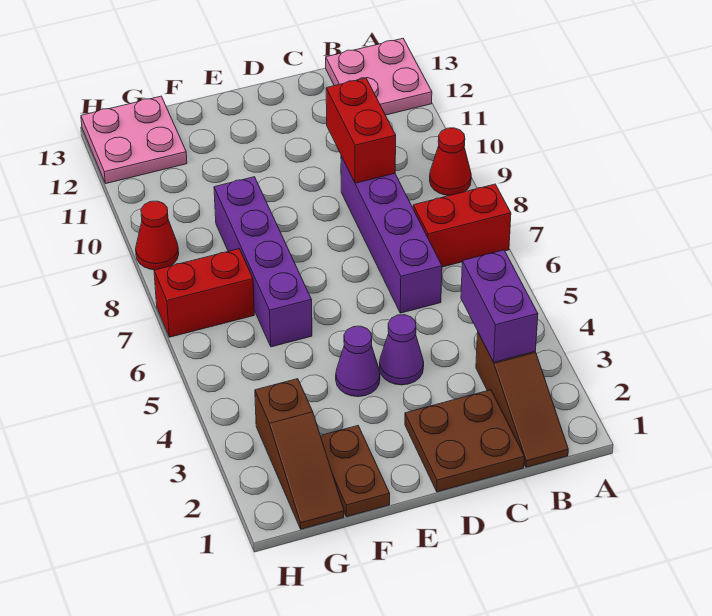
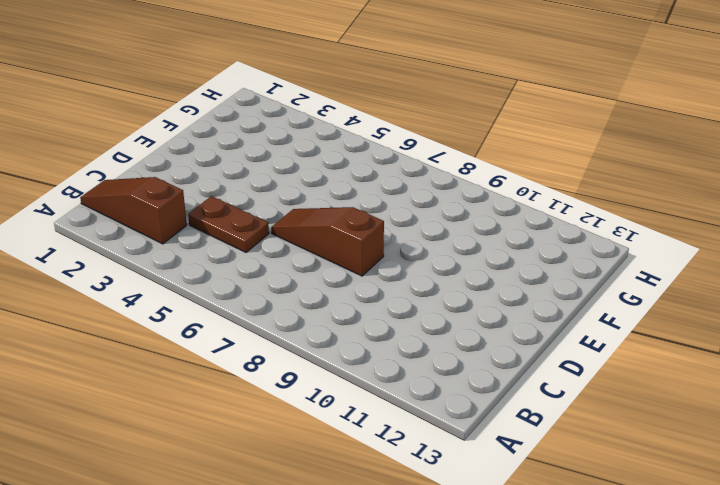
brown 1x2 plate [188,196,269,252] -> brown 1x2 plate moved to [321,426,390,517]
brown 1x3 slope [271,207,384,276] -> brown 1x3 slope moved to [255,379,344,529]
none -> red 1x2 brick [413,184,511,267]
none -> red 1x1 cone [430,128,471,196]
none -> pink 2x2 plate [326,38,432,115]

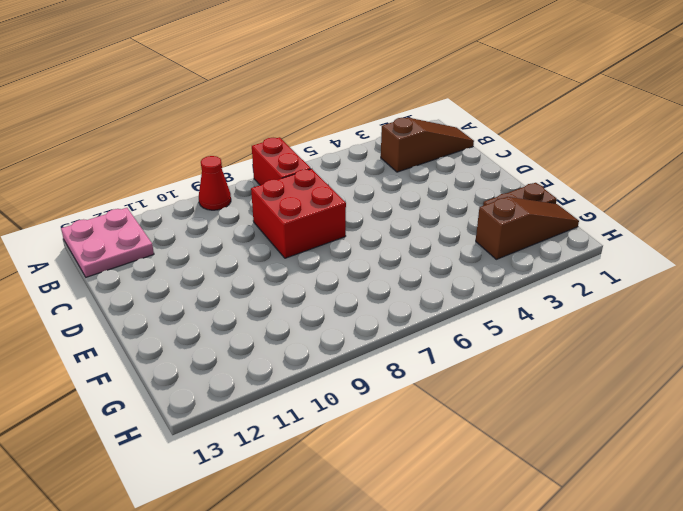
red 2x2 brick [251,169,346,258] -> purple 1x4 brick [341,156,442,313]
none -> brown 2x2 plate [405,390,525,492]
none -> purple 1x1 cone [380,315,424,385]
none -> purple 1x1 cone [336,326,380,397]

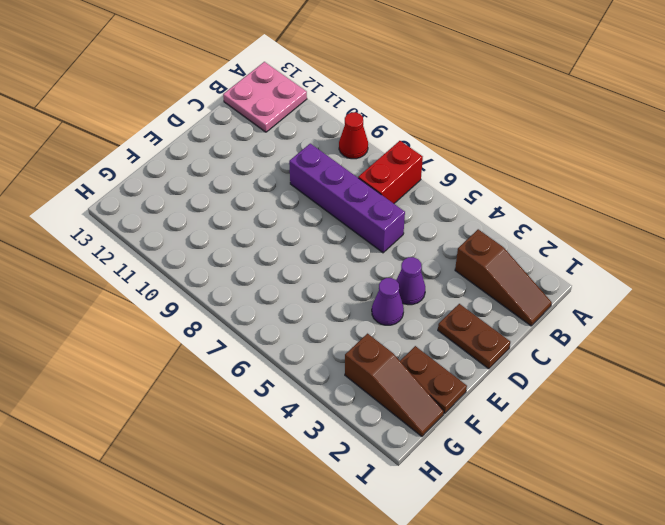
brown 1x2 plate [438,304,510,369] -> brown 2x2 plate [405,390,525,492]
none -> purple 1x4 brick [214,177,312,347]
none -> red 1x2 brick [154,249,254,337]
none -> pink 2x2 plate [81,96,187,183]

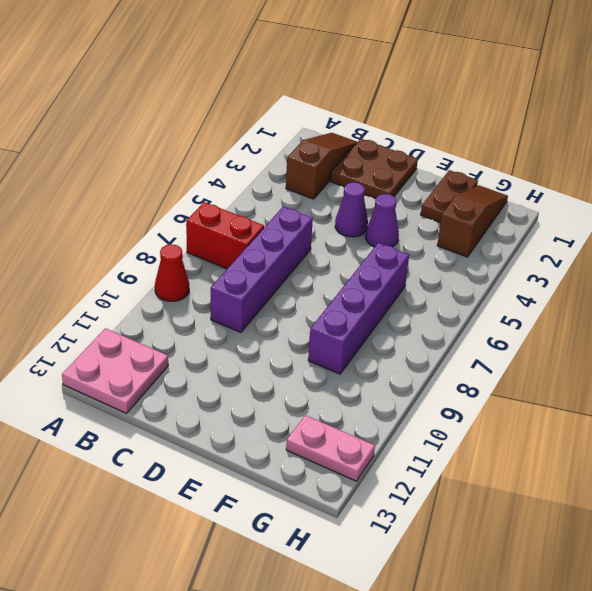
pink 1x2 plate [286,415,375,481] -> pink 2x2 plate [81,96,187,183]
none -> red 1x2 brick [154,249,254,337]
none -> red 1x1 cone [136,201,179,270]
none -> purple 1x2 brick [461,250,538,362]

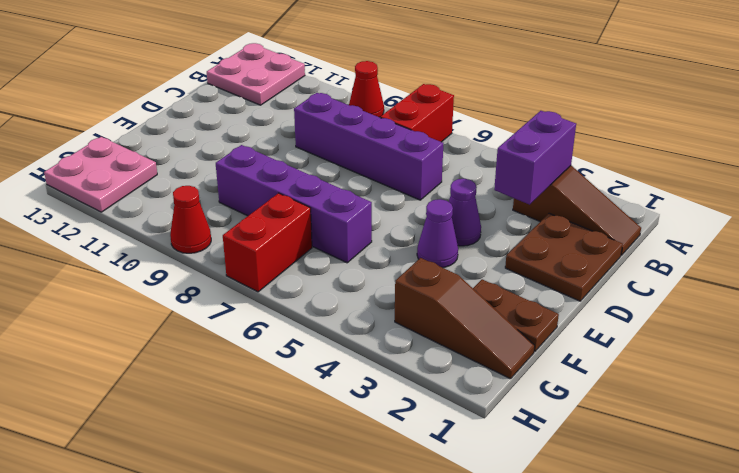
purple 1x2 brick [494,111,576,205] -> purple 1x2 brick turned to [461,250,538,362]
none -> red 1x2 brick [326,78,396,183]

